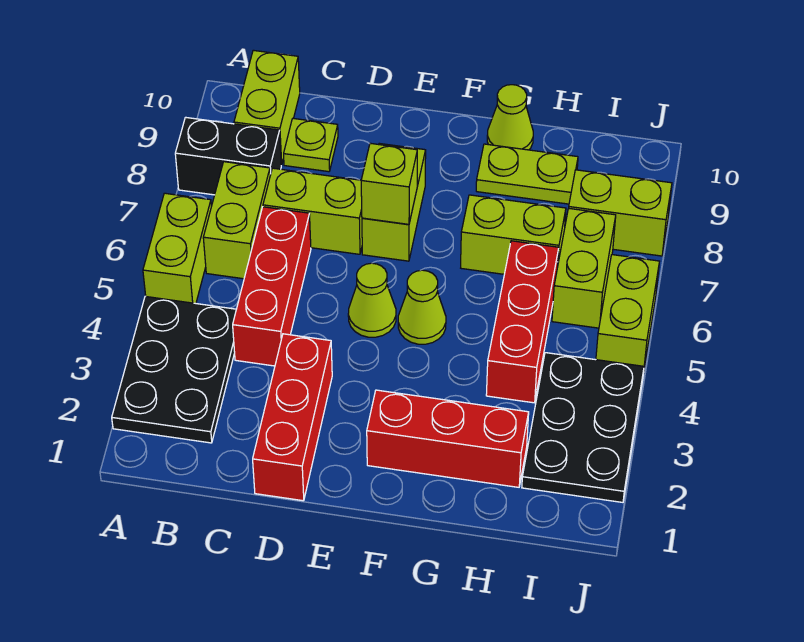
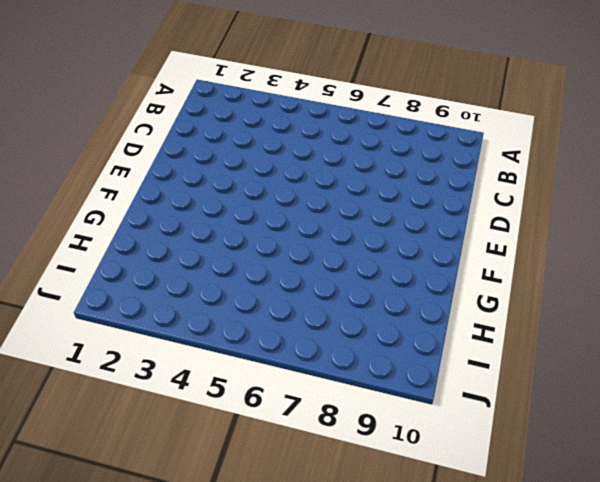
none -> black 2x3 plate [112,296,236,443]
none -> lime 1x2 brick [143,193,211,303]
none -> black 1x2 brick [175,117,281,195]

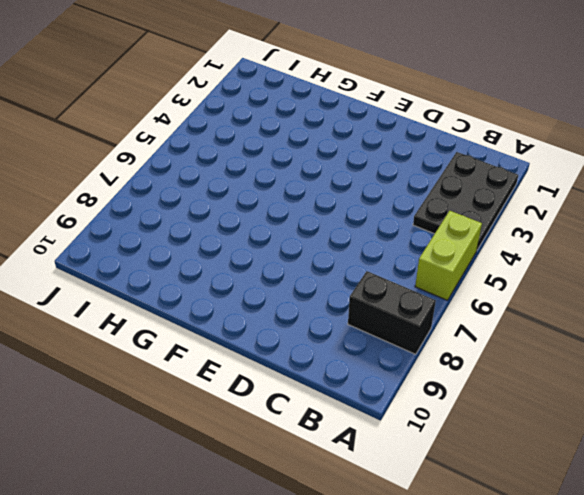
none -> lime 1x2 brick [203,162,270,279]
none -> lime 1x2 brick [234,50,300,165]
none -> red 1x3 brick [233,207,311,366]

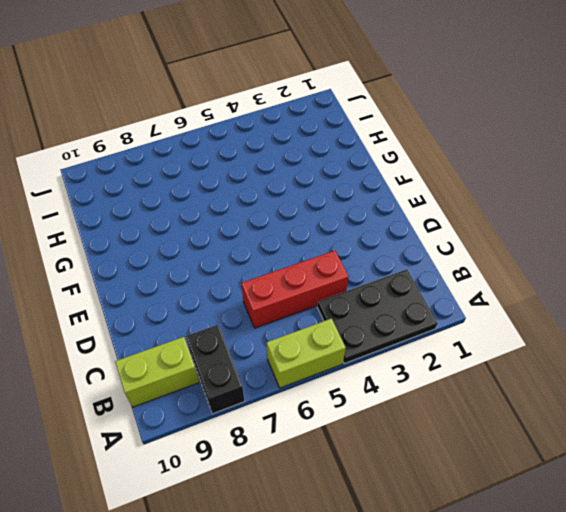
none -> lime 1x2 brick [203,162,270,279]
none -> lime 1x2 brick [263,168,362,254]
none -> lime 1x1 plate [284,118,338,172]

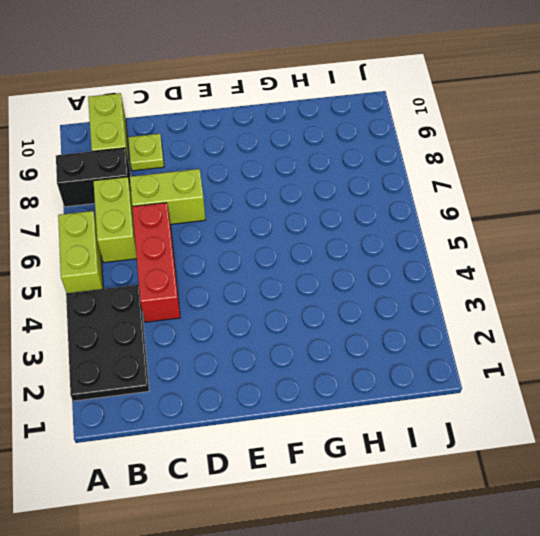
none -> red 1x3 brick [253,334,332,501]
none -> lime 1x1 cone [348,263,396,337]
none -> lime 1x2 brick [362,143,426,261]

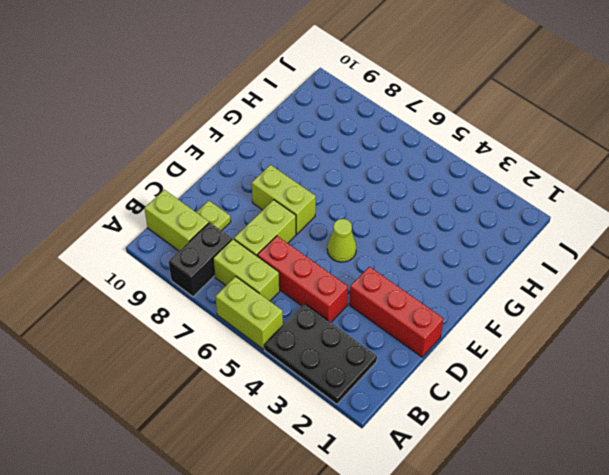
none -> red 1x3 brick [367,390,529,487]
none -> lime 1x1 cone [398,270,446,344]
none -> lime 1x2 brick [461,195,566,274]

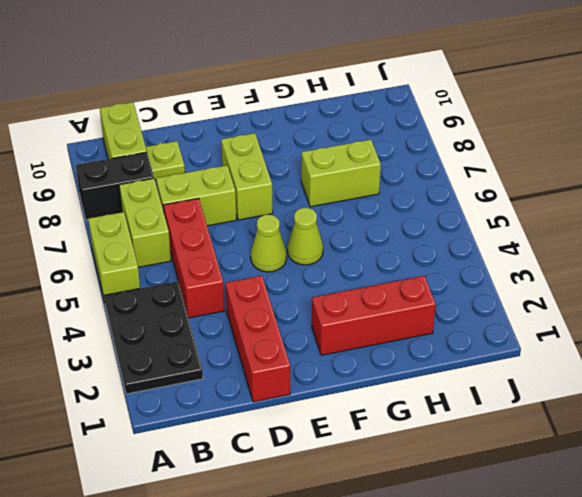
none -> lime 1x2 plate [476,144,578,204]
none -> lime 1x1 cone [487,85,533,150]
none -> red 1x3 brick [486,241,559,403]

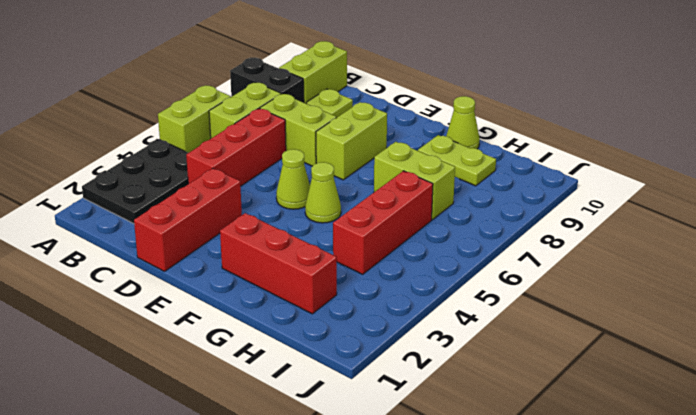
none -> black 2x3 plate [522,353,644,502]
none -> lime 1x2 brick [552,208,616,328]
none -> lime 1x2 brick [569,170,672,256]

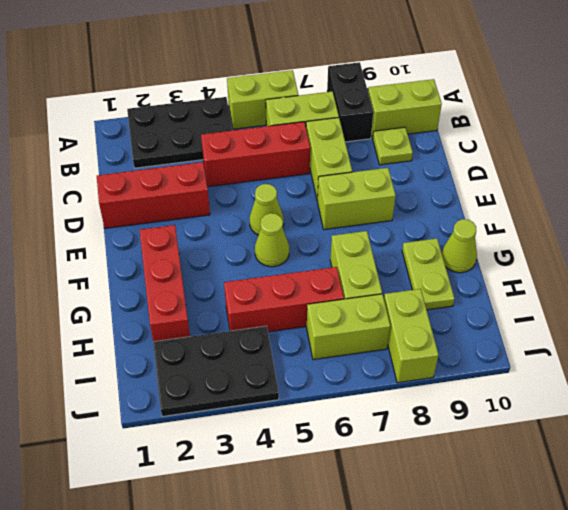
none -> lime 1x2 brick [596,255,660,368]
none -> lime 1x1 brick [361,143,417,224]

